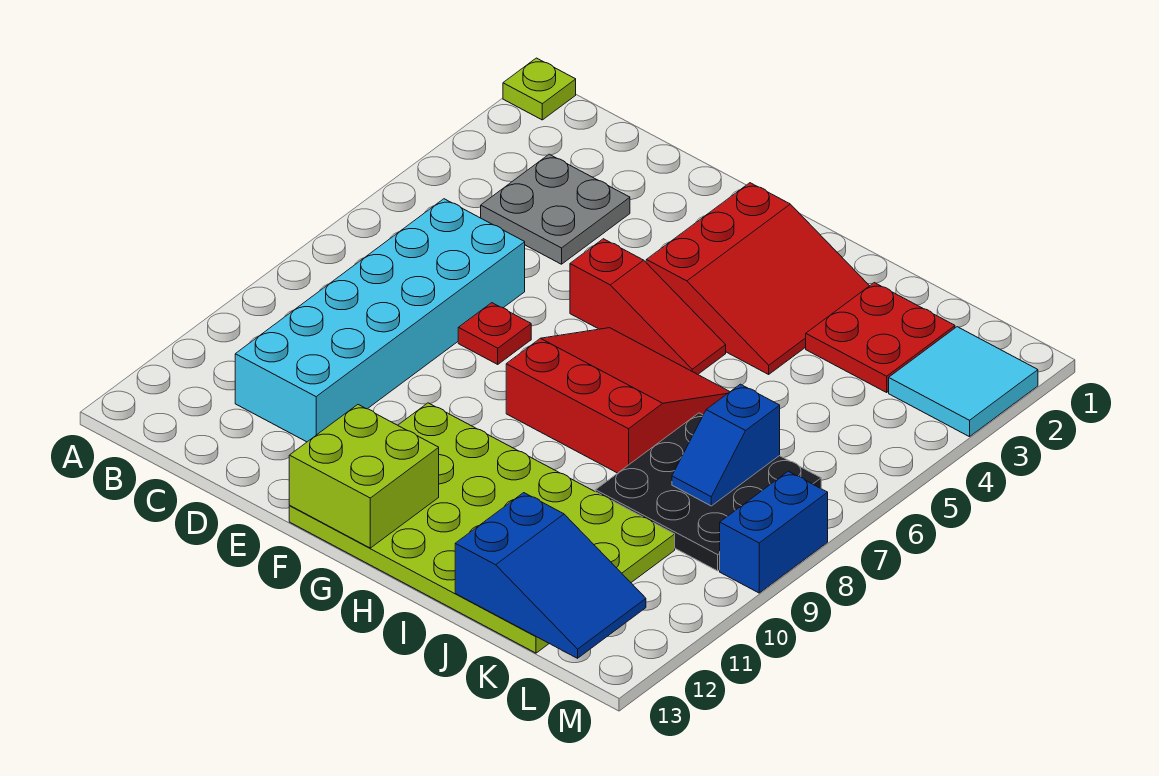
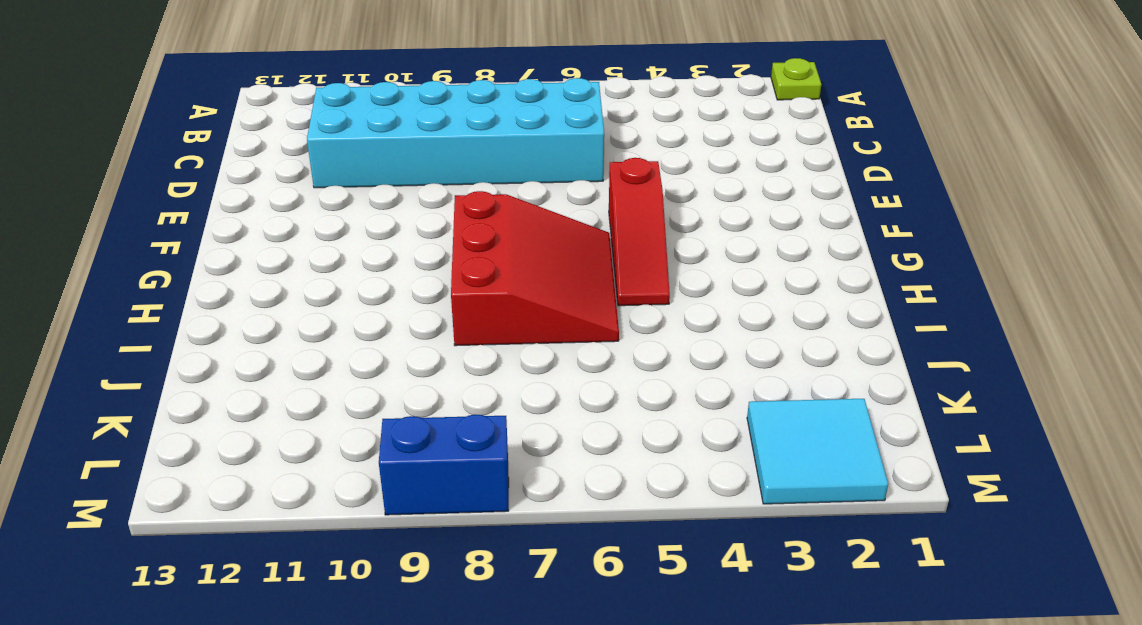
none -> grey 2x2 plate [481,154,630,264]
none -> red 1x1 plate [458,303,531,364]
none -> lime 4x6 plate [289,403,675,653]

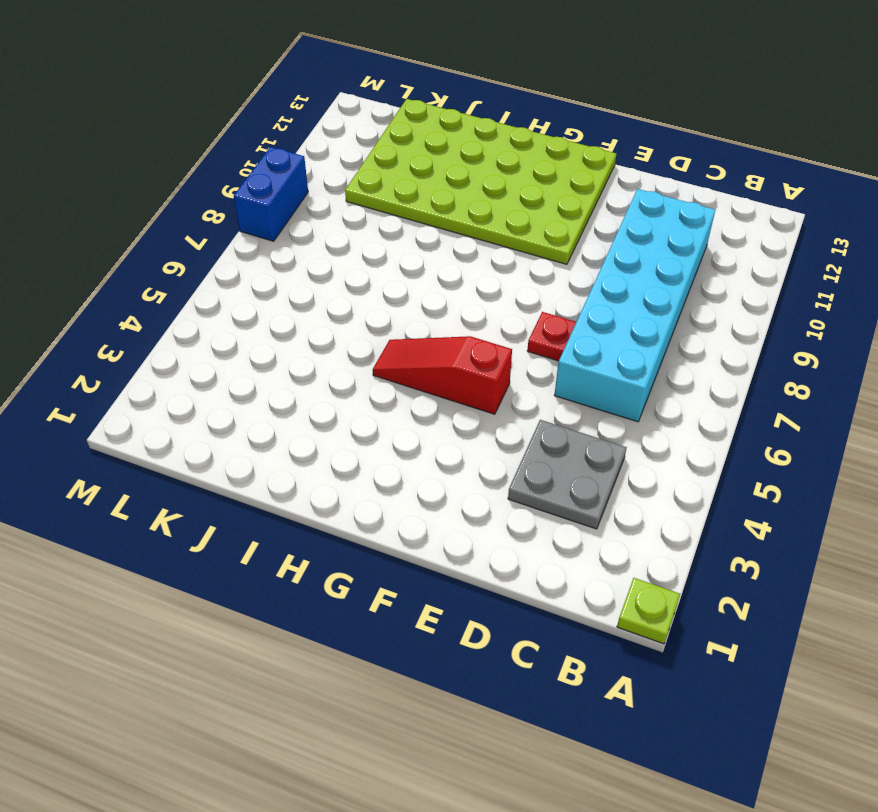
none -> red 3x3 slope [646,183,869,374]
none -> red 3x3 slope [506,328,730,473]
none -> red 2x2 plate [806,283,955,392]

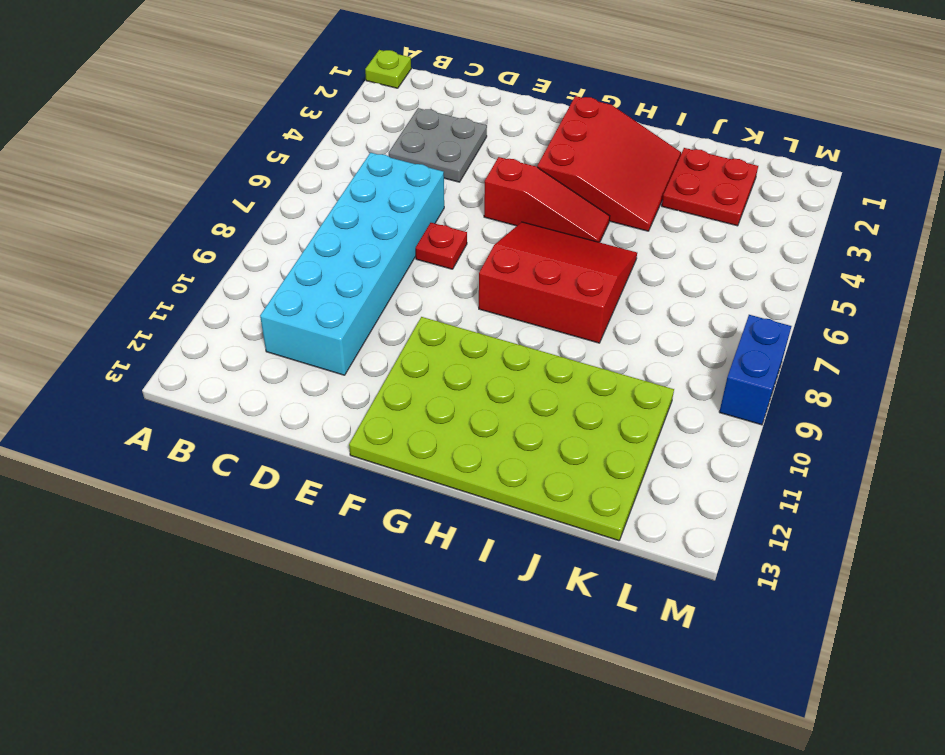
none -> black 3x3 plate [595,413,821,571]
none -> cyan 2x2 tile [889,327,1038,437]
none -> lime 2x2 brick [289,405,439,548]

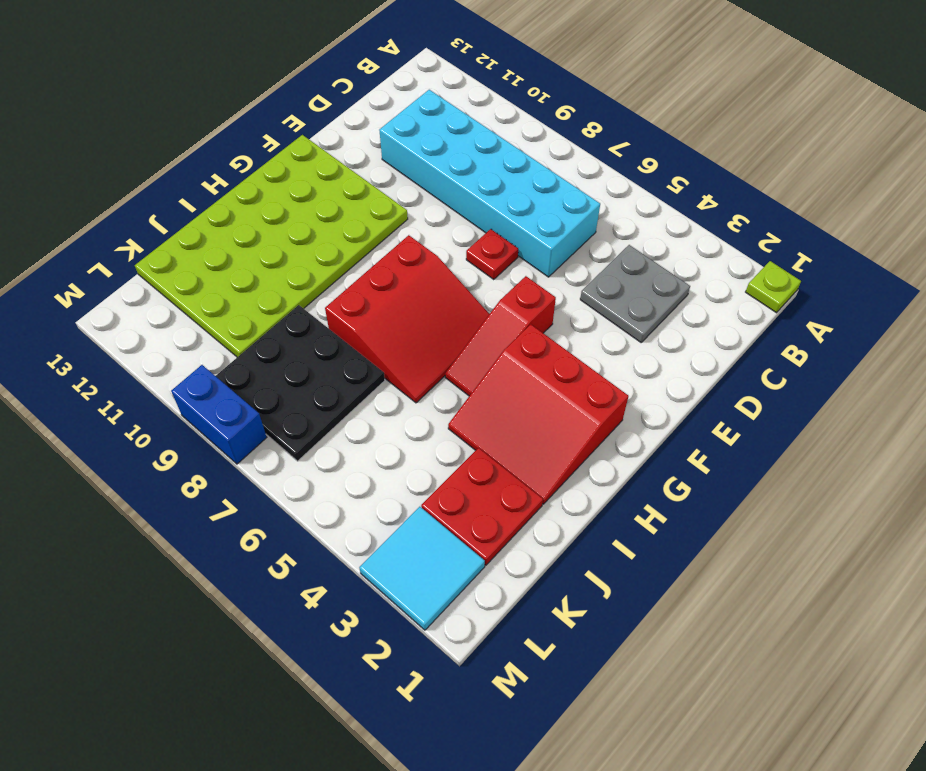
none -> lime 2x2 brick [289,405,439,548]
none -> blue 2x3 slope [455,493,646,658]
none -> blue 1x2 slope [672,384,780,506]

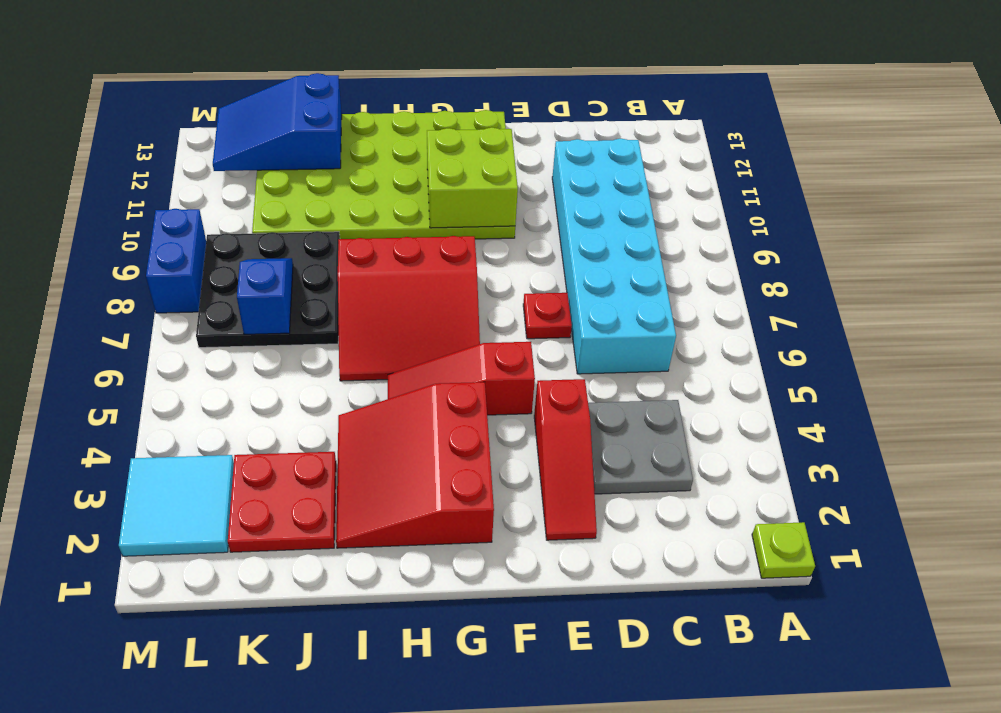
red 1x3 slope [534,379,597,540] -> none
lime 2x2 brick [427,127,518,228] -> lime 2x2 brick moved to [289,405,439,548]

